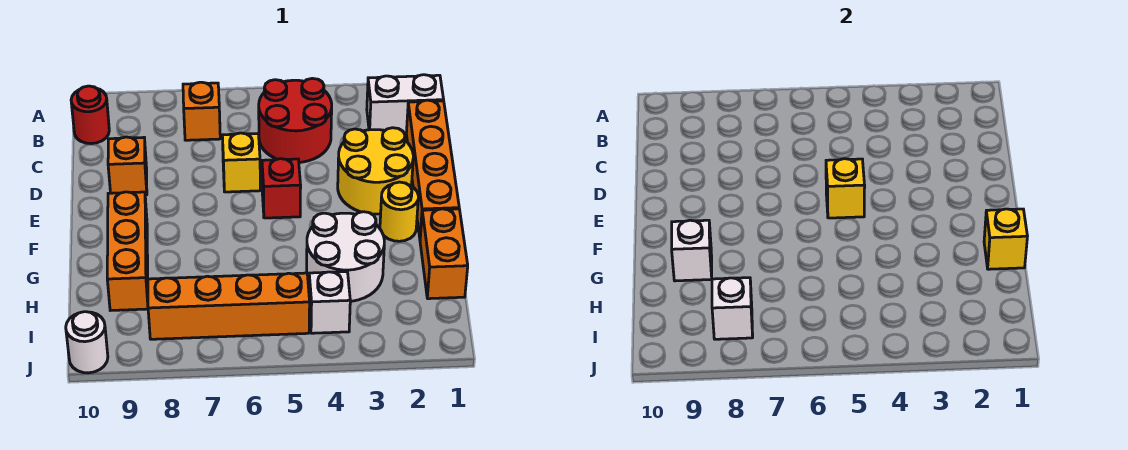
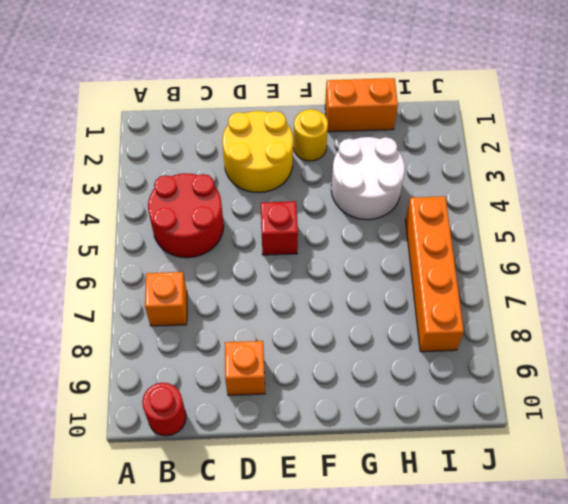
none -> white 1x2 brick [367,75,444,133]
none -> orange 1x4 brick [406,100,459,237]
none -> yellow 1x1 brick [222,133,260,192]

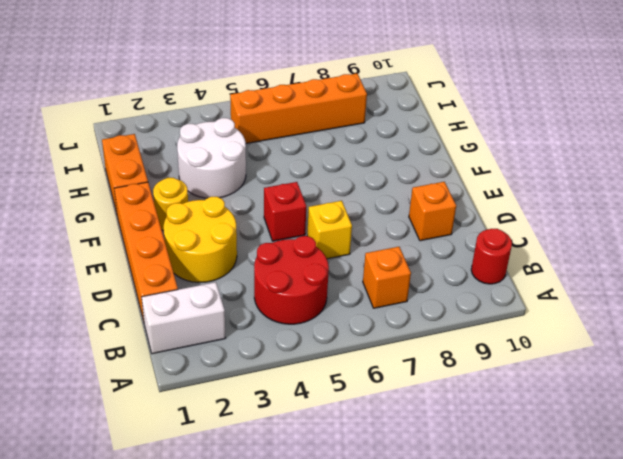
none -> orange 1x3 brick [107,192,148,311]
none -> white 1x1 brick [309,272,350,333]
none -> white 1x1 round brick [66,312,108,373]

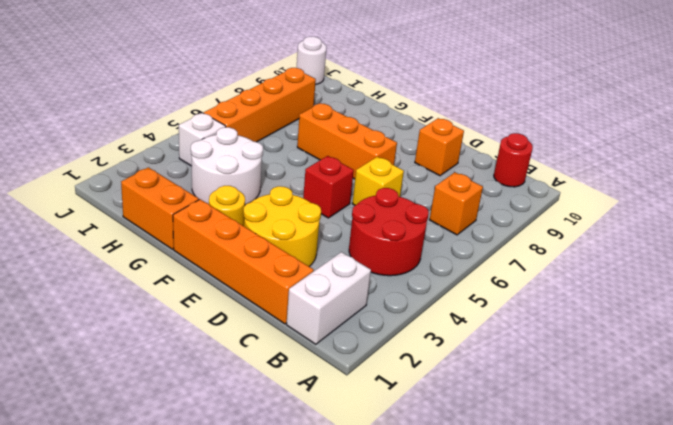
orange 1x3 brick [297,103,397,179] -> orange 1x3 brick moved to [107,192,148,311]
none -> yellow 1x1 brick [826,159,865,218]
none -> yellow 1x1 brick [984,209,1027,269]
none -> white 1x1 brick [672,220,712,281]

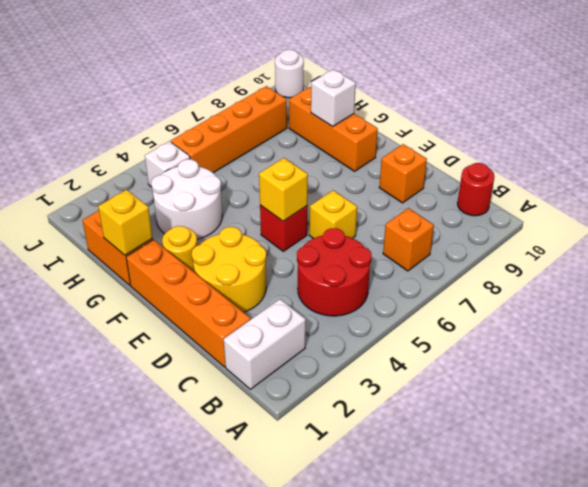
none -> white 1x1 brick [712,278,753,339]

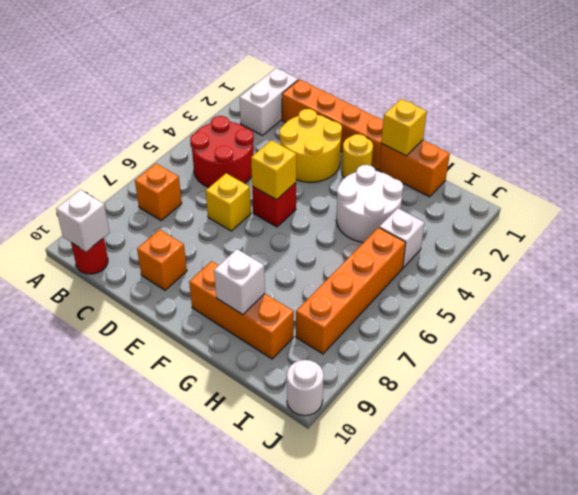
white 1x1 brick [56,190,110,252] -> white 1x1 brick moved to [712,278,753,339]

